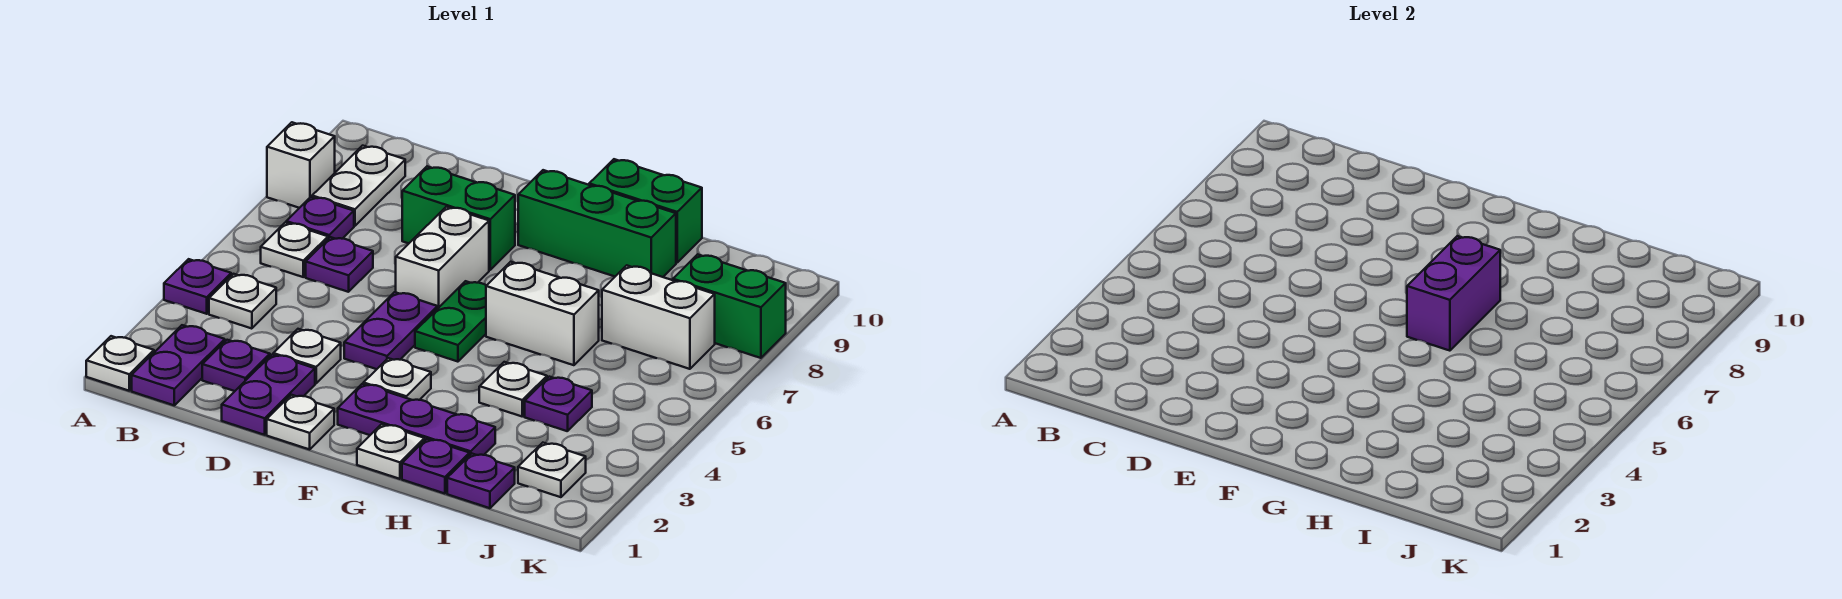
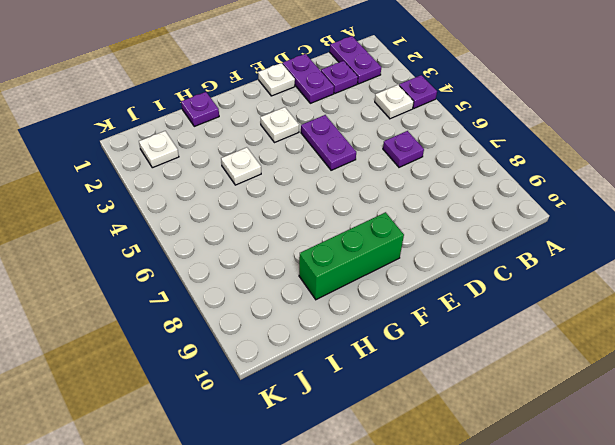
none -> white 1x1 plate [86,336,154,391]
none -> white 1x1 brick [267,122,335,208]
none -> white 1x1 plate [261,222,328,277]
none -> purple 1x1 plate [286,197,354,239]

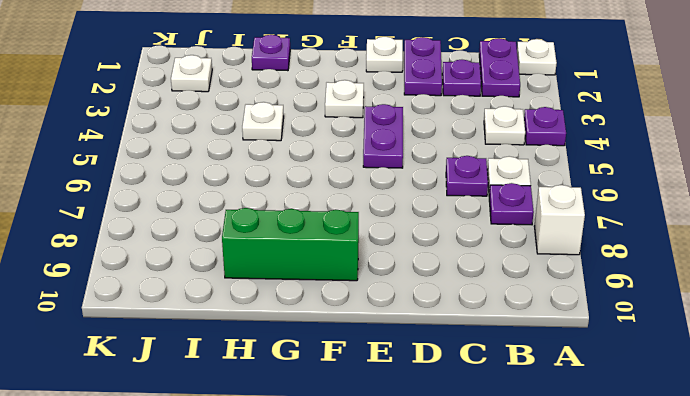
none -> white 1x2 plate [312,146,405,226]
none -> white 1x1 plate [273,329,341,383]
none -> green 1x2 brick [402,166,515,270]
none -> white 1x2 brick [396,207,489,308]

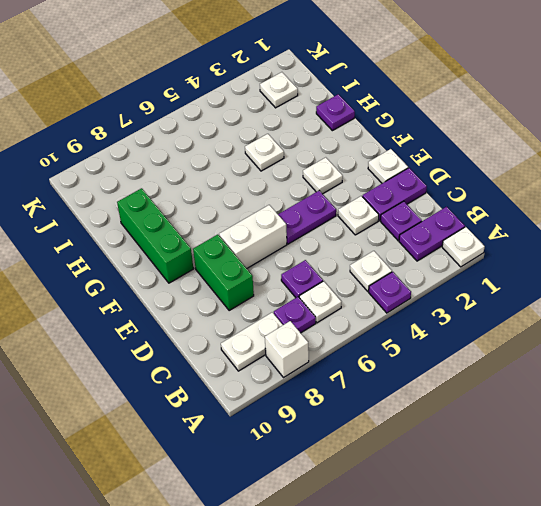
none -> purple 1x3 plate [338,384,495,455]
none -> green 1x2 plate [415,281,486,362]
none -> white 1x1 plate [357,424,424,479]
none -> white 1x2 brick [486,262,599,365]

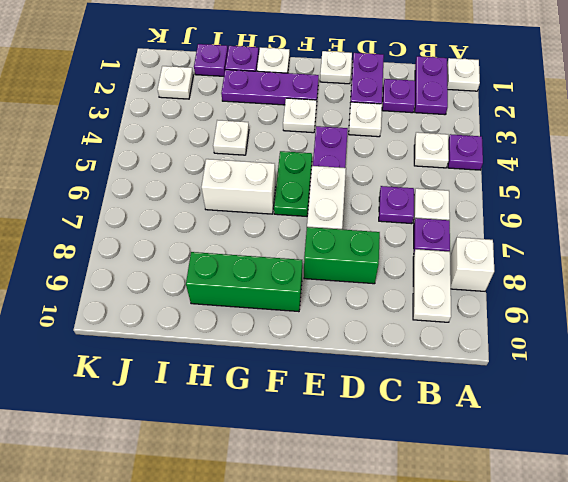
none -> green 1x2 brick [589,159,702,263]
none -> purple 1x1 plate [525,377,592,431]
none -> white 1x2 brick [602,265,715,369]
none -> green 1x2 brick [673,254,786,358]

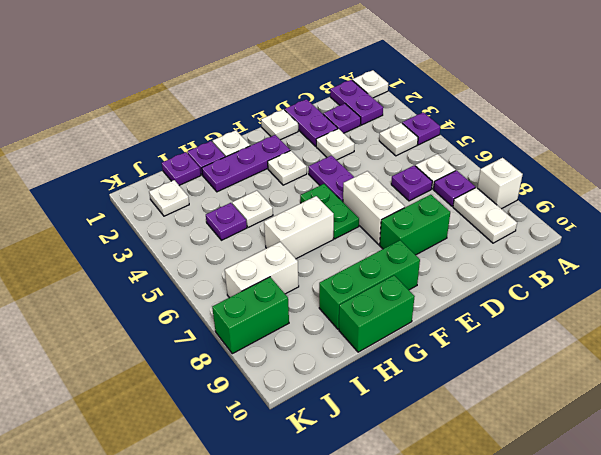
none -> purple 1x2 brick [1407,236,1500,351]

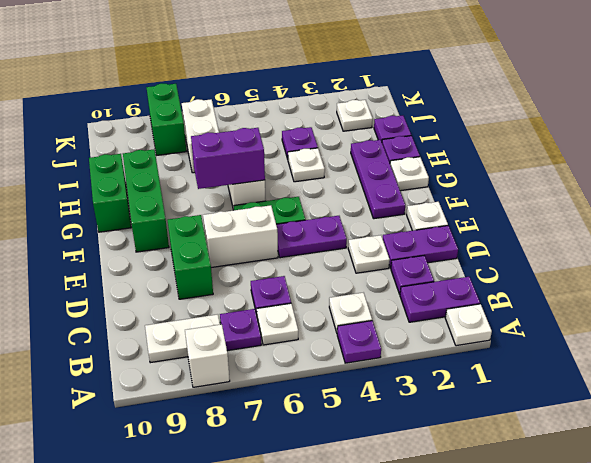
none -> white 1x1 plate [364,358,431,400]

